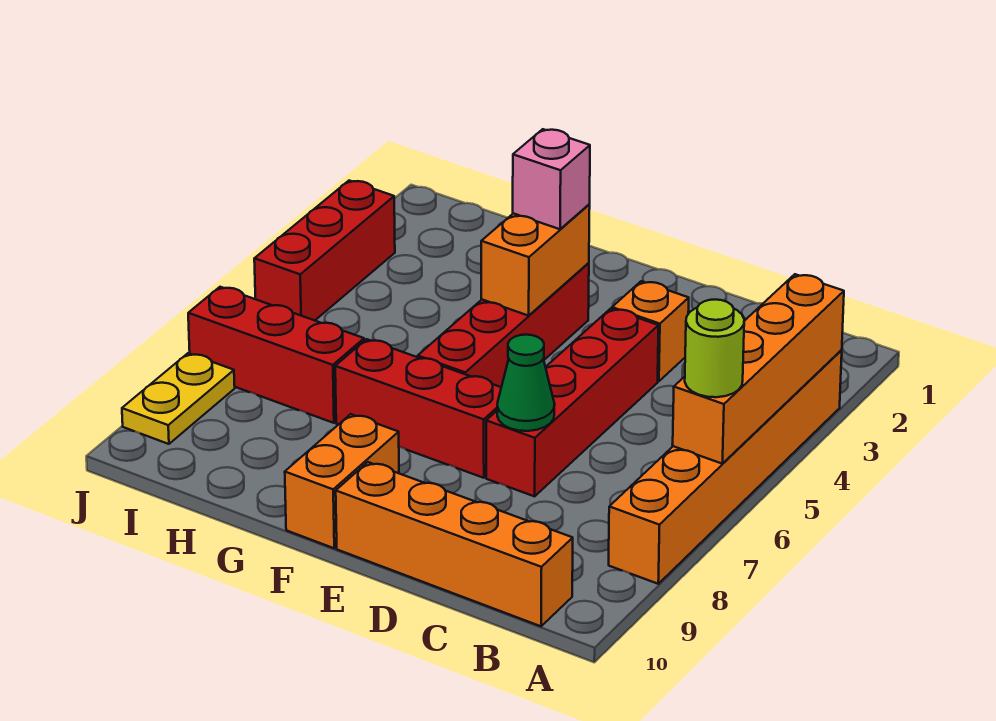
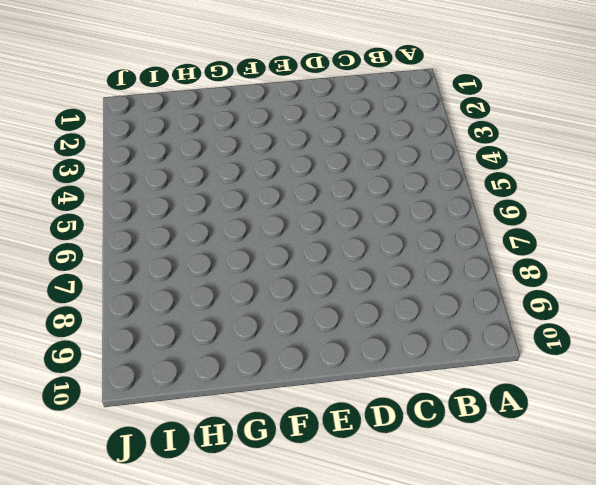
none -> orange 1x6 brick [609,350,842,584]
none -> orange 1x4 brick [336,462,573,626]
none -> orange 1x1 brick [612,281,689,381]

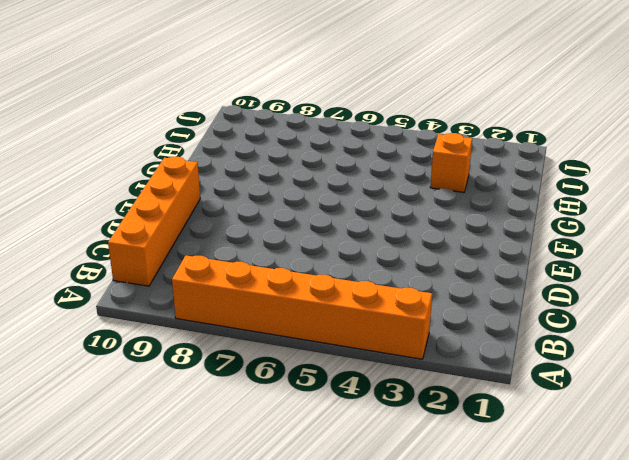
orange 1x1 brick [430,133,472,192] -> orange 1x1 brick moved to [612,281,689,381]
none -> red 1x4 brick [486,309,659,496]
none -> red 1x3 brick [335,339,501,478]
none -> red 1x4 brick [418,263,589,387]

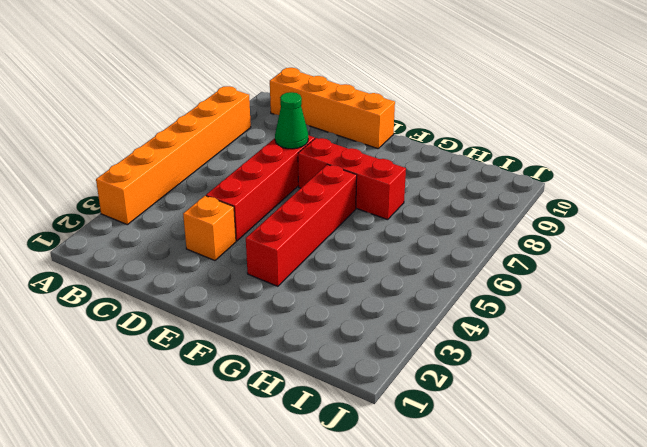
none -> orange 1x2 brick [285,414,399,548]
none -> red 1x3 brick [188,287,364,423]
none -> red 1x3 brick [254,181,395,320]

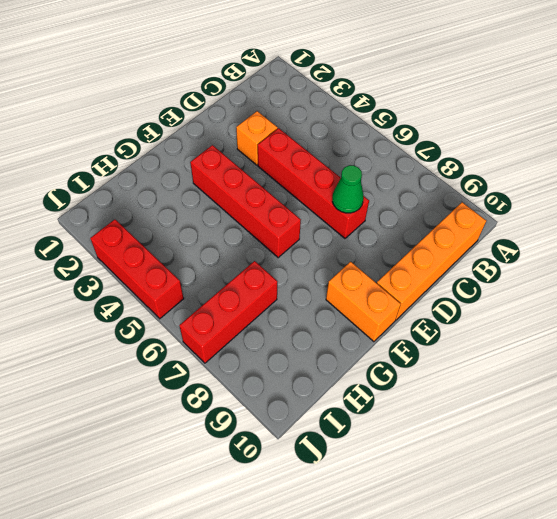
none -> orange 1x6 brick [609,350,842,584]
none -> red 1x3 brick [335,339,501,478]
none -> yellow 1x2 plate [122,353,235,444]

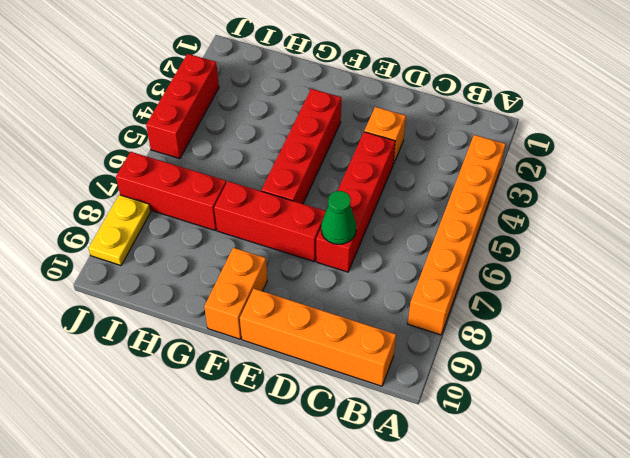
none -> orange 1x4 brick [673,274,844,464]
none -> orange 1x2 brick [481,205,590,316]
none -> lime 1x1 round brick [685,299,744,397]

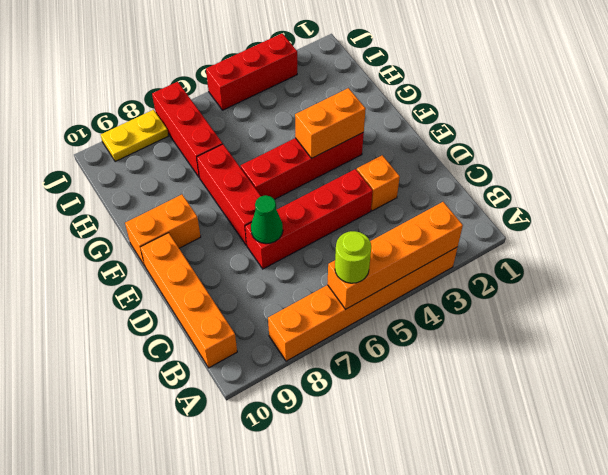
none -> pink 1x1 brick [513,129,590,229]

